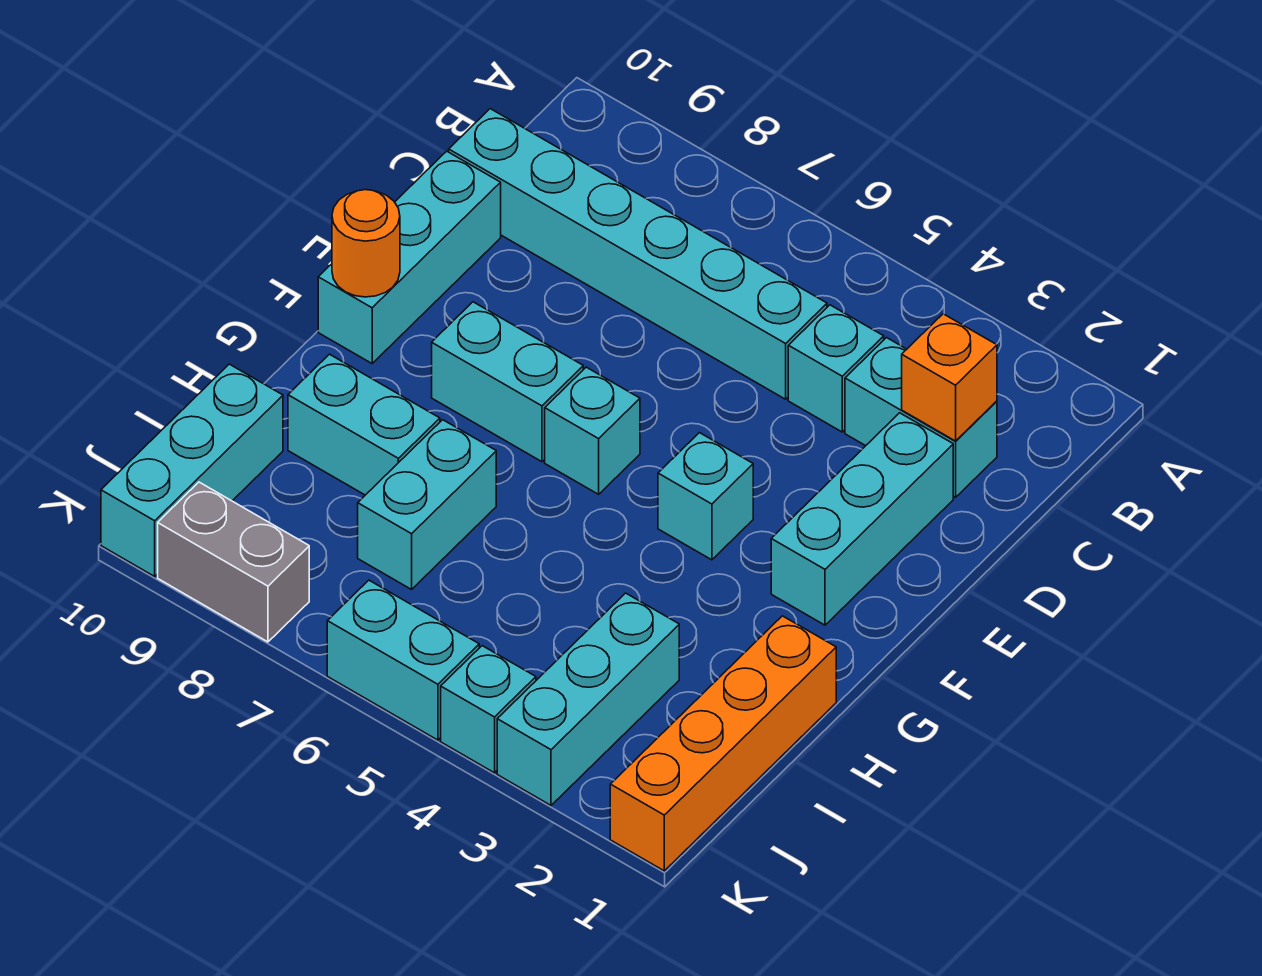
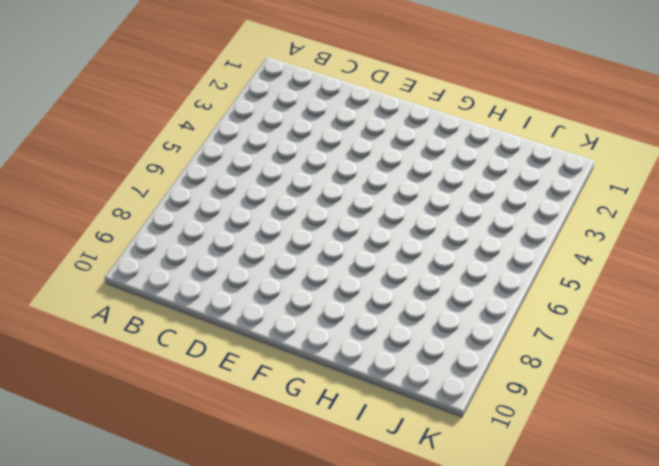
none -> cyan 1x2 brick [845,338,997,497]
none -> cyan 1x1 brick [788,305,884,432]
none -> cyan 1x6 brick [449,109,827,399]

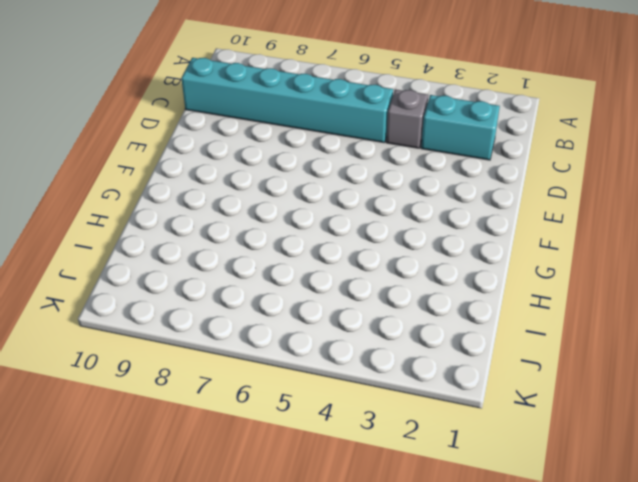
grey 1x1 brick [386,89,428,148] -> cyan 1x1 brick [788,305,884,432]
none -> cyan 1x3 brick [771,413,953,625]
none -> cyan 1x3 brick [318,151,501,363]
none -> cyan 1x1 brick [658,433,753,560]

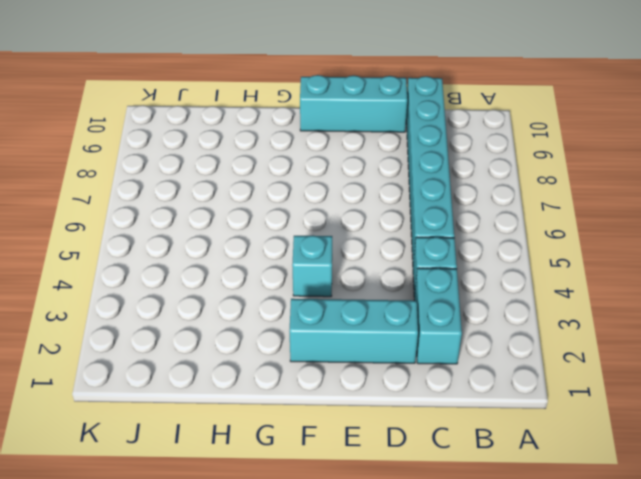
none -> cyan 1x1 brick [545,367,640,494]
none -> cyan 1x2 brick [432,302,583,462]
none -> orange 1x4 brick [610,616,836,871]

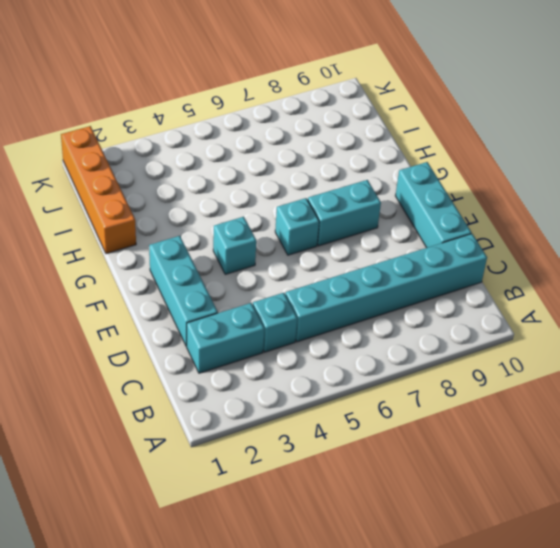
none -> cyan 1x2 brick [358,420,496,589]
none -> cyan 1x2 brick [288,354,440,495]
none -> cyan 1x3 brick [497,593,679,805]

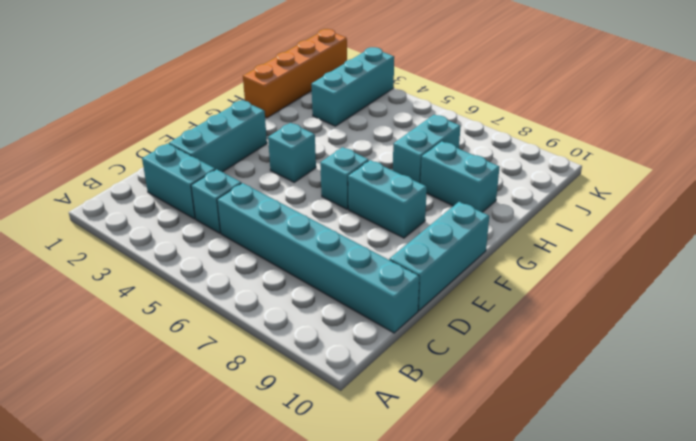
none -> cyan 1x3 brick [101,364,283,576]
none -> cyan 1x1 brick [441,646,536,773]
none -> cyan 1x2 brick [327,580,479,740]

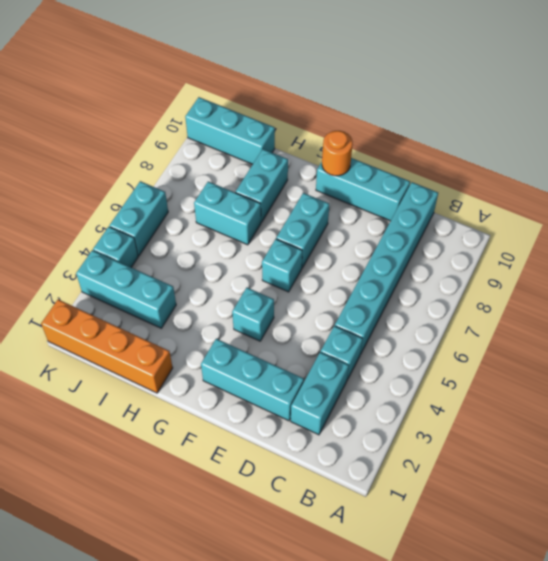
none -> grey 1x2 brick [158,482,309,642]
none -> orange 1x1 brick [902,314,997,441]

